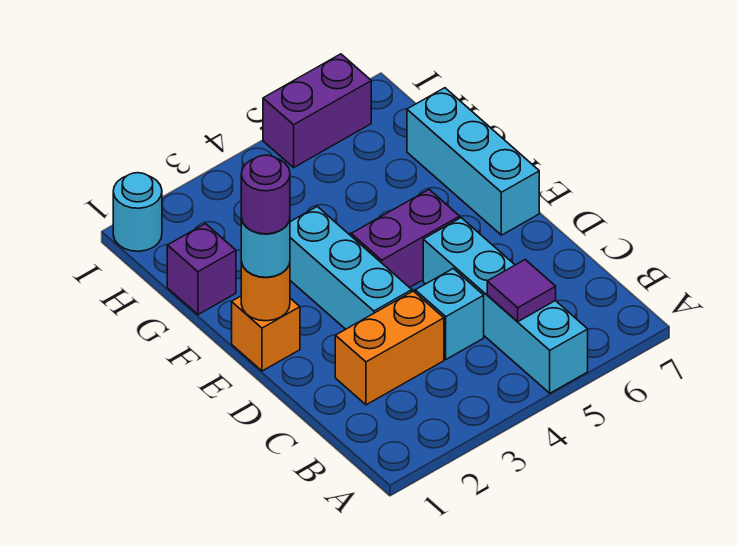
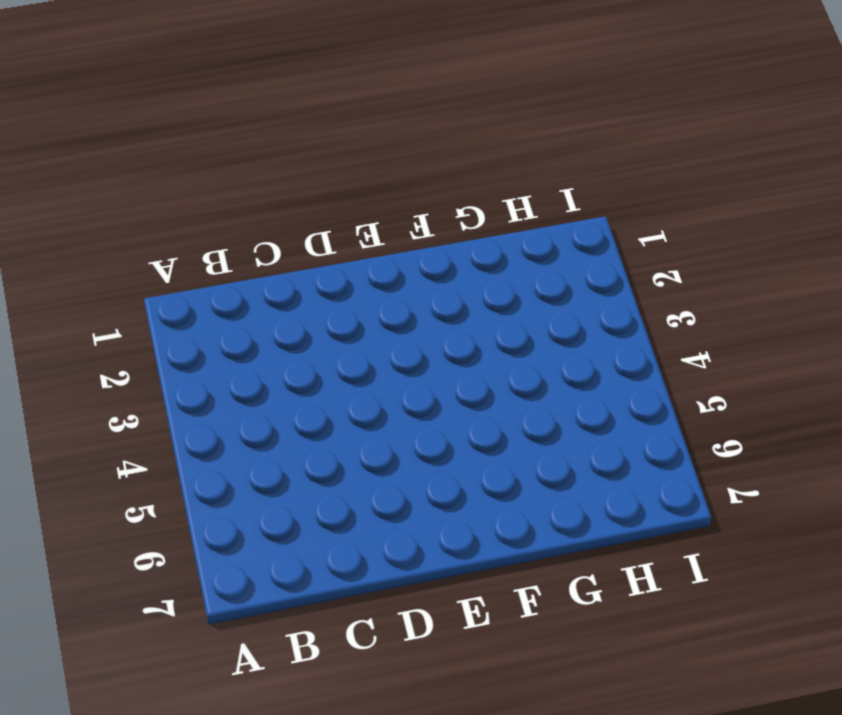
none -> cyan 1x4 brick [423,218,588,393]
none -> orange 1x2 brick [335,291,444,405]
none -> cyan 1x1 brick [415,269,484,359]

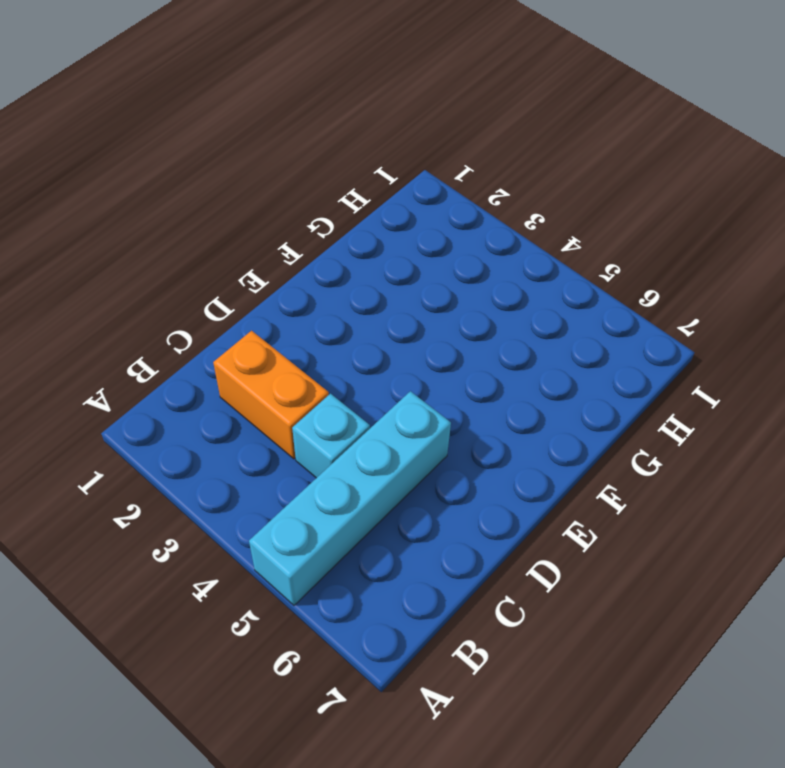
none -> cyan 1x3 brick [290,207,412,329]
none -> orange 1x1 brick [232,296,300,371]
none -> purple 1x2 brick [351,190,460,288]

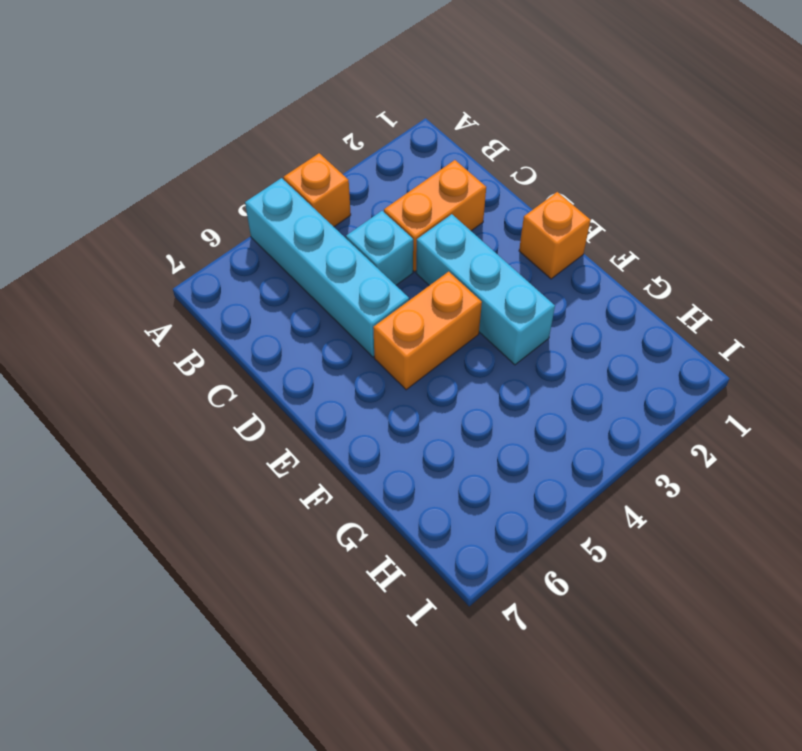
orange 1x1 brick [284,153,351,227] -> none
orange 1x2 brick [373,272,482,390] -> purple 1x2 brick [351,190,460,288]
none -> cyan 1x3 brick [407,88,539,235]
none -> purple 1x1 brick [167,224,236,315]
none -> cyan 1x1 round brick [113,173,162,251]

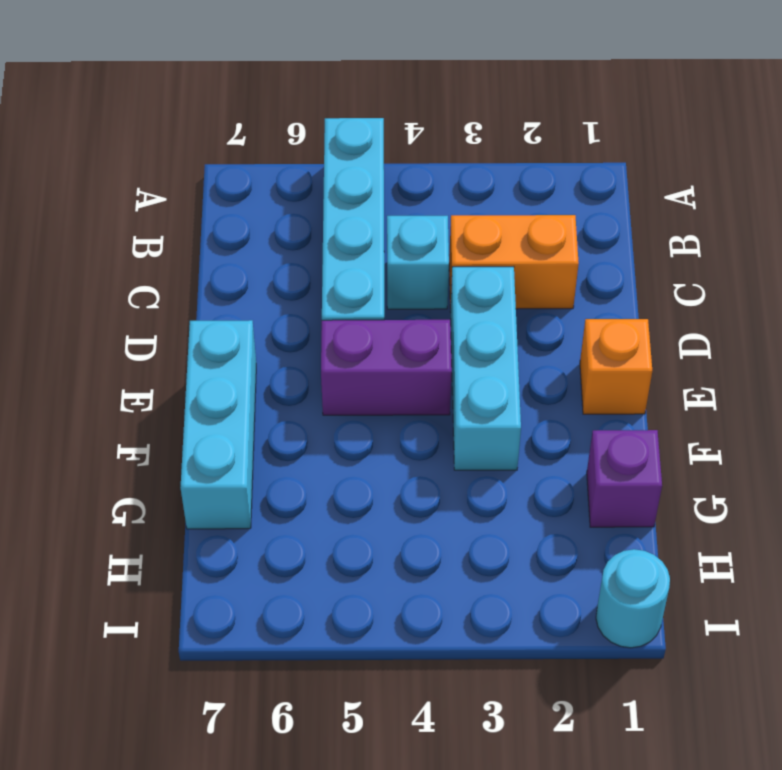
none -> purple 1x2 brick [263,54,371,168]
none -> purple 1x1 tile [487,260,556,322]
none -> orange 1x1 round brick [241,262,290,321]

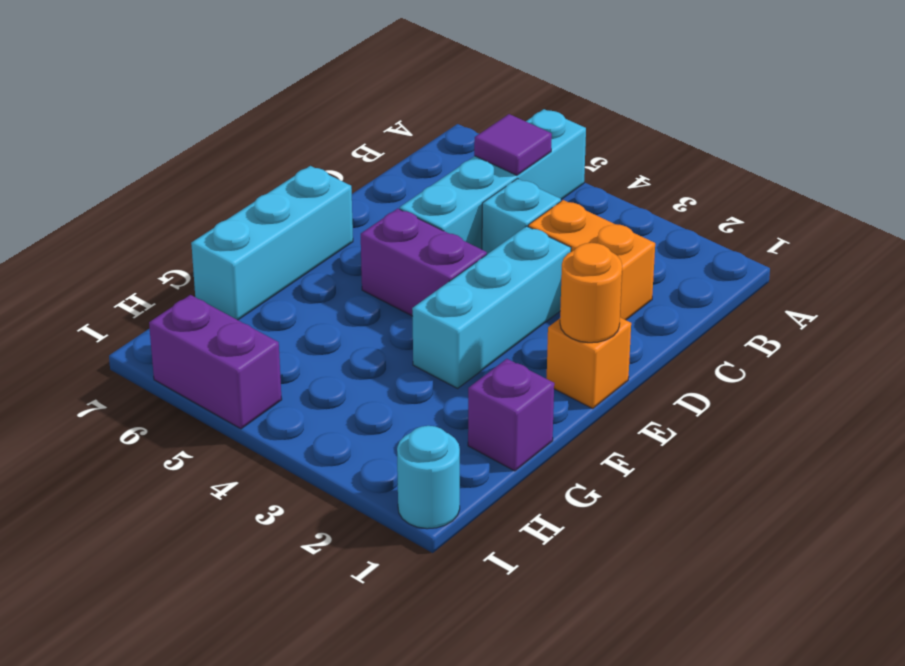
none -> cyan 1x1 round brick [241,219,290,277]
none -> purple 1x1 round brick [241,155,290,234]

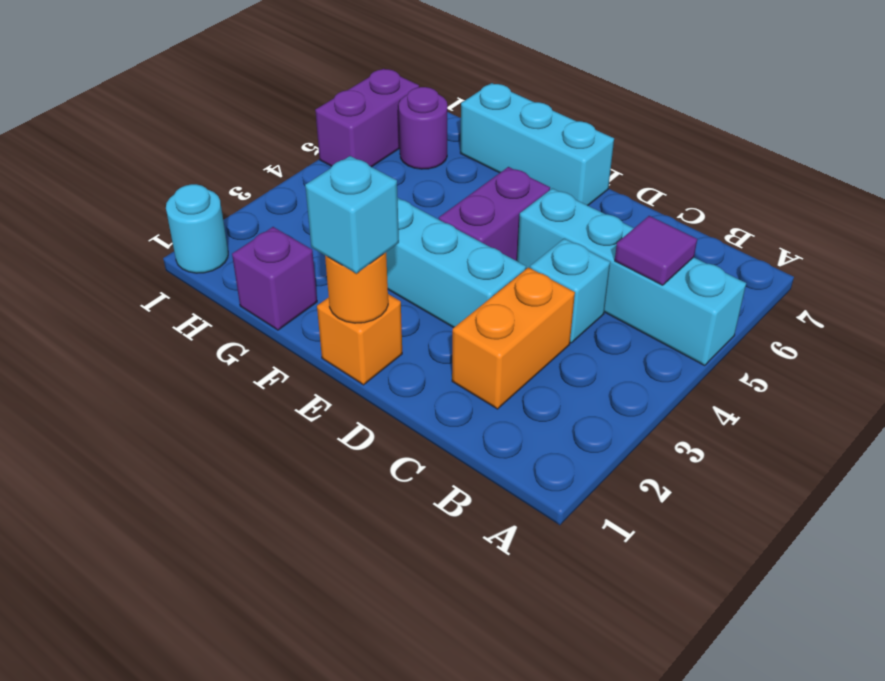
cyan 1x1 brick [305,156,399,273] -> cyan 1x1 round brick [241,219,290,277]
purple 1x1 round brick [399,87,447,169] -> purple 1x1 round brick moved to [241,155,290,234]

